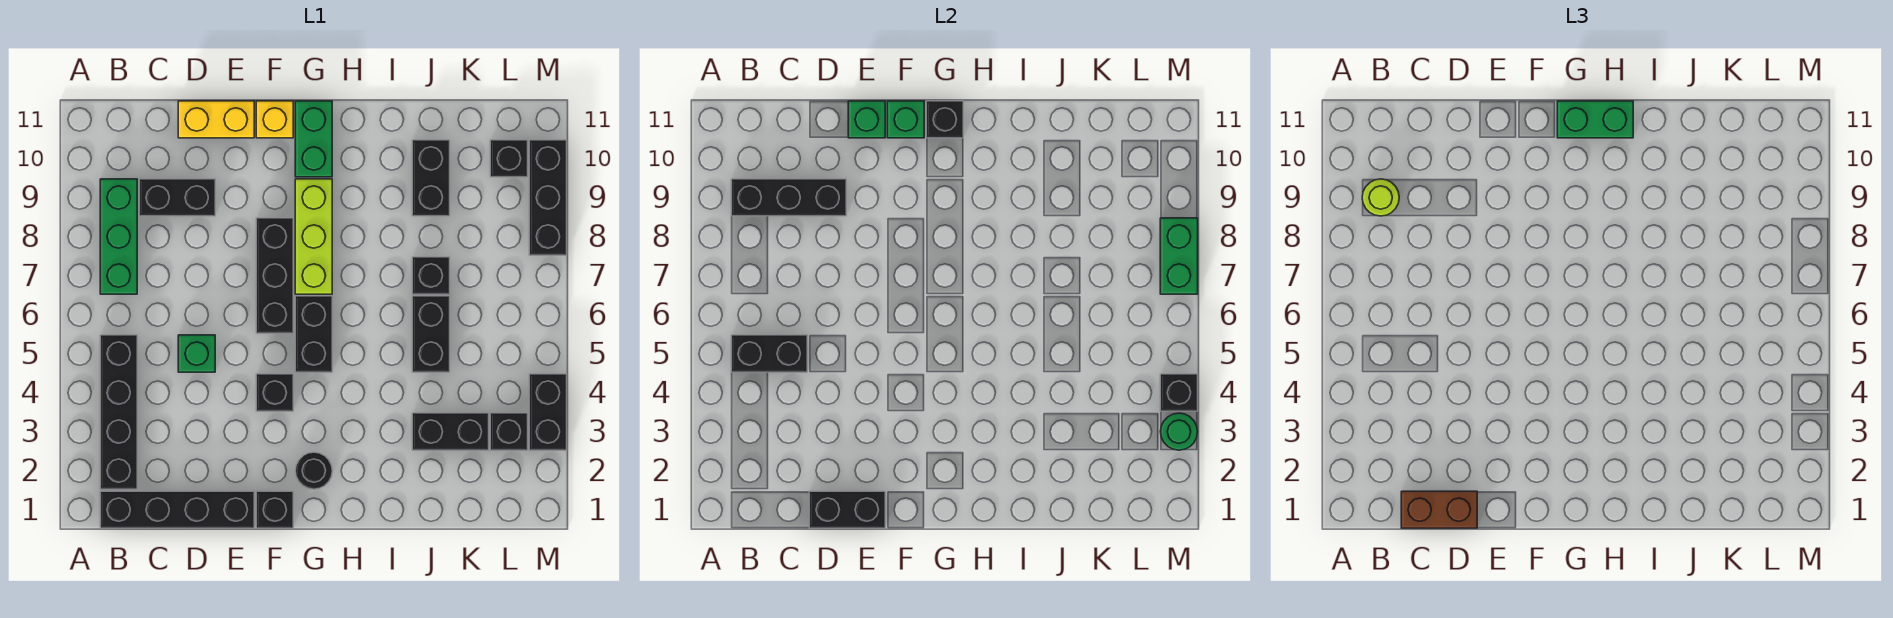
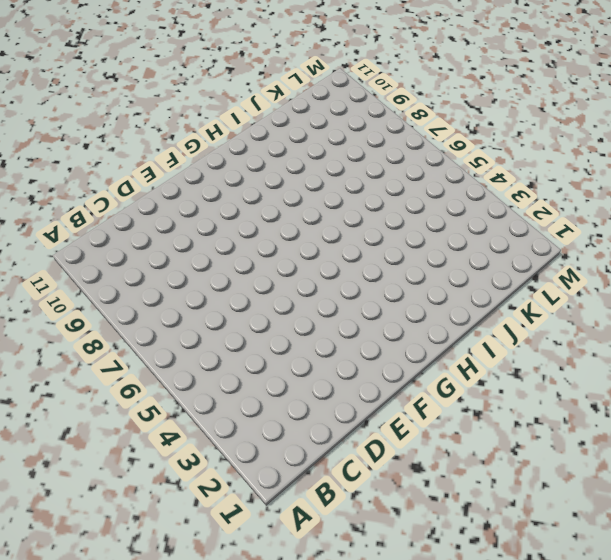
none -> black 1x4 brick [100,491,254,528]
none -> black 1x4 brick [100,335,137,489]
none -> green 1x3 brick [100,179,137,294]
none -> black 1x2 brick [139,179,215,216]

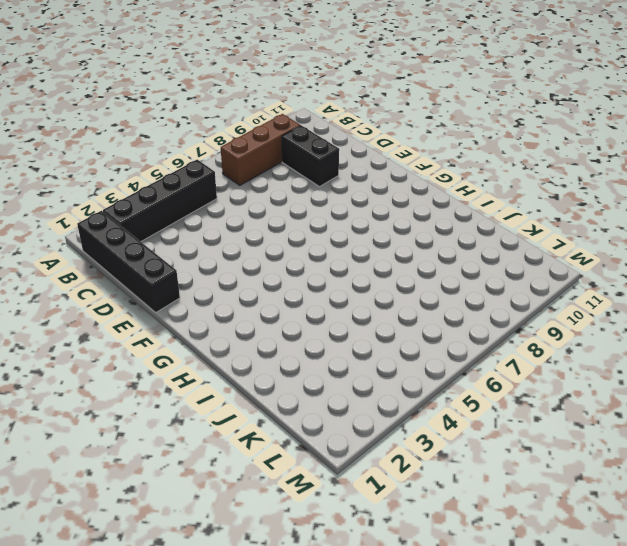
brown 1x3 brick [221,114,300,185] -> green 1x3 brick [100,179,137,294]
none -> green 1x1 brick [178,335,215,372]
none -> yellow 1x2 brick [178,101,254,138]
none -> black 1x1 brick [256,491,293,528]
none -> black 1x1 brick [256,374,293,411]

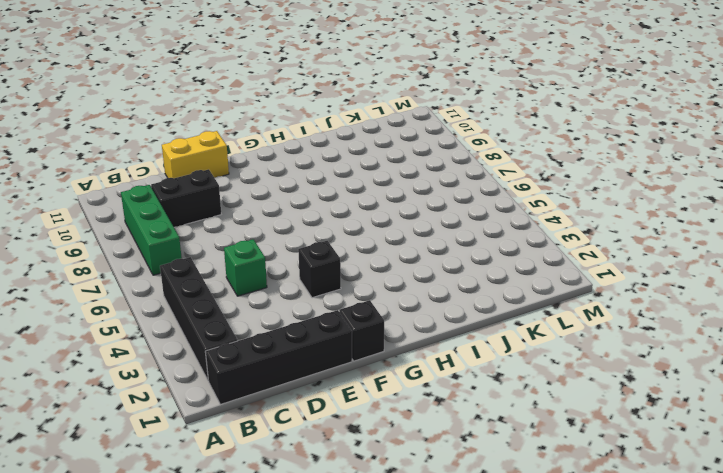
none -> black 1x3 brick [256,218,293,333]
none -> yellow 1x1 brick [256,101,293,138]
none -> black 1x1 round brick [295,452,332,489]
none -> black 1x2 brick [295,296,332,372]

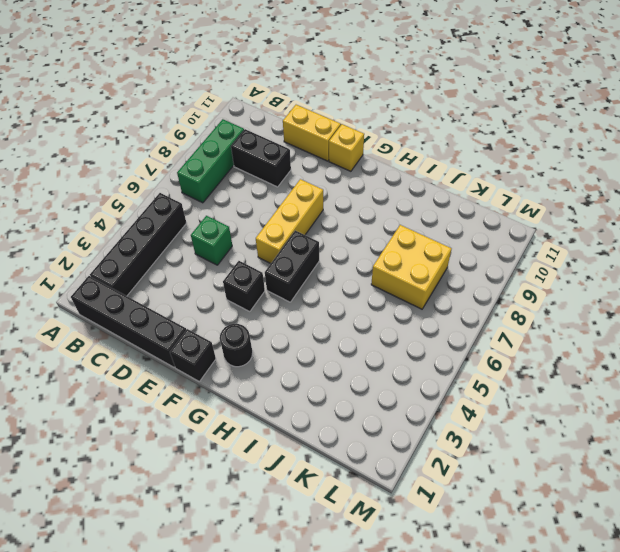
yellow 1x3 brick [256,179,323,264] -> black 1x3 brick [256,218,293,333]
yellow 2x2 brick [371,225,452,309] -> black 1x1 brick [412,257,450,294]
none -> lime 1x3 brick [295,179,332,294]
none -> green 1x2 brick [295,101,332,177]
none -> black 1x2 brick [412,413,489,450]
none -> black 1x2 brick [412,296,450,372]

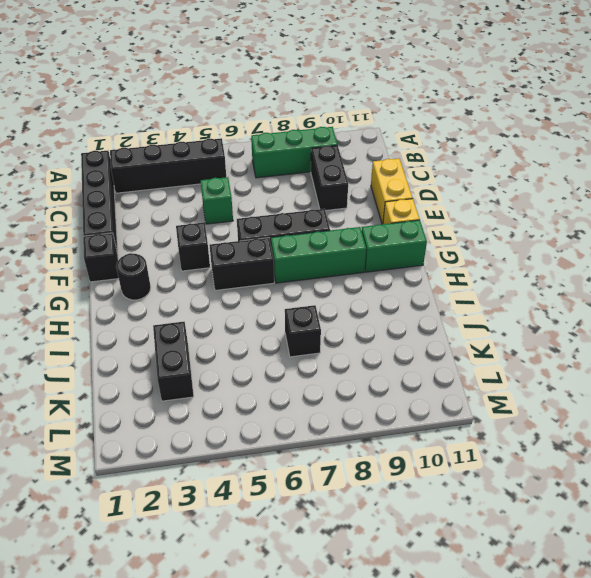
green 1x3 brick [271,227,366,283] -> lime 1x3 brick [295,179,332,294]
none -> black 1x2 brick [412,296,450,372]
none -> black 1x2 brick [412,140,450,216]
none -> black 1x1 brick [490,413,528,450]
none -> black 1x1 brick [490,140,528,177]

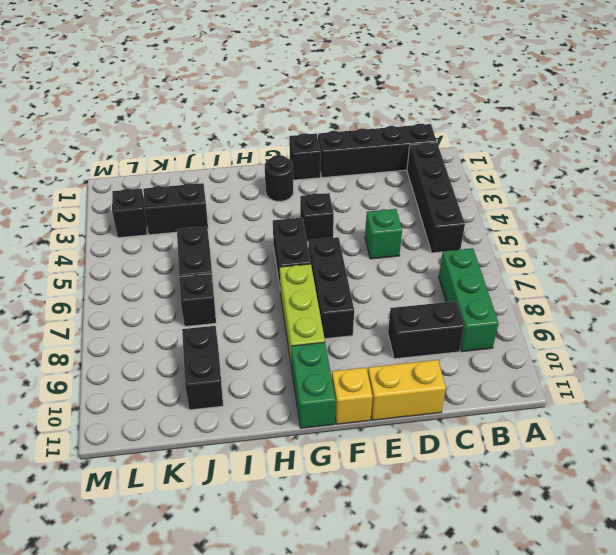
none -> black 1x1 brick [490,140,528,177]
none -> black 1x2 brick [529,374,567,450]
none -> black 1x3 brick [529,140,567,255]
none -> black 1x2 brick [731,335,807,372]

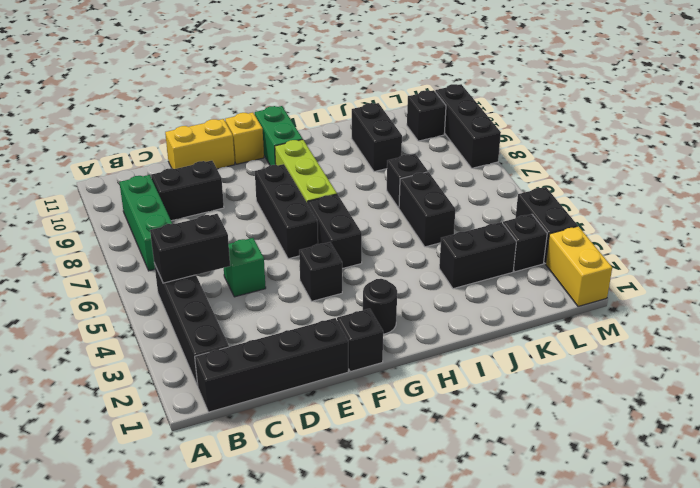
yellow 1x2 brick [546,226,612,306] -> none
none -> black 1x3 brick [731,179,846,216]
none -> black 1x2 brick [809,491,885,528]
none -> green 1x1 brick [848,101,885,138]
none -> green 1x1 brick [887,101,924,138]

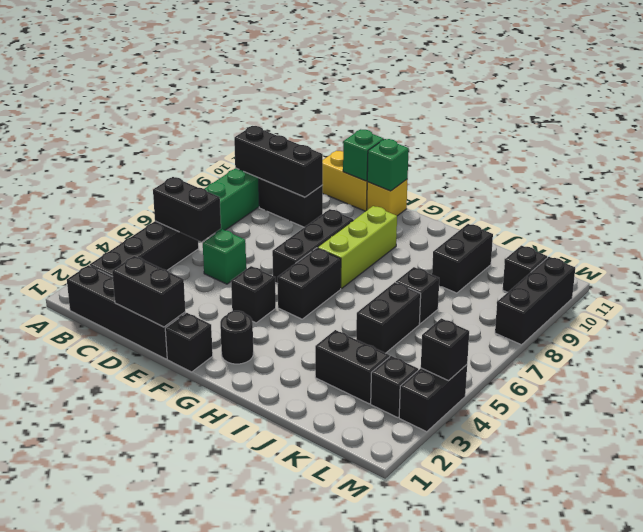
none -> green 1x2 brick [295,101,332,177]
none -> black 1x1 brick [926,101,963,138]
none -> green 1x1 round brick [1160,413,1198,450]
none -> green 1x2 brick [1160,218,1198,294]

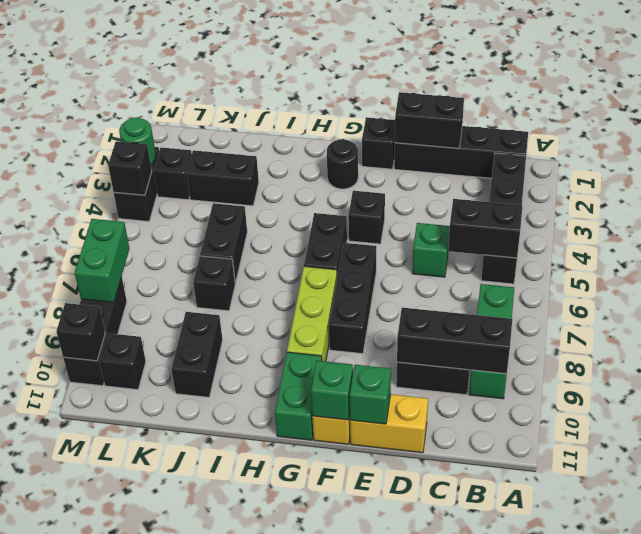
black 1x1 brick [56,303,105,361] -> black 1x1 brick moved to [926,101,963,138]
none -> lime 1x1 round brick [1362,179,1399,216]
none -> brown 1x2 brick [1401,491,1477,528]
none -> green 1x2 brick [1557,101,1633,138]

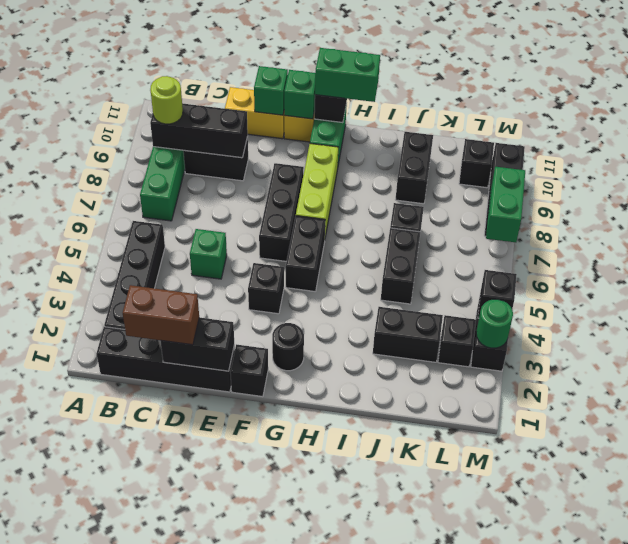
none -> black 1x2 brick [731,335,807,372]

